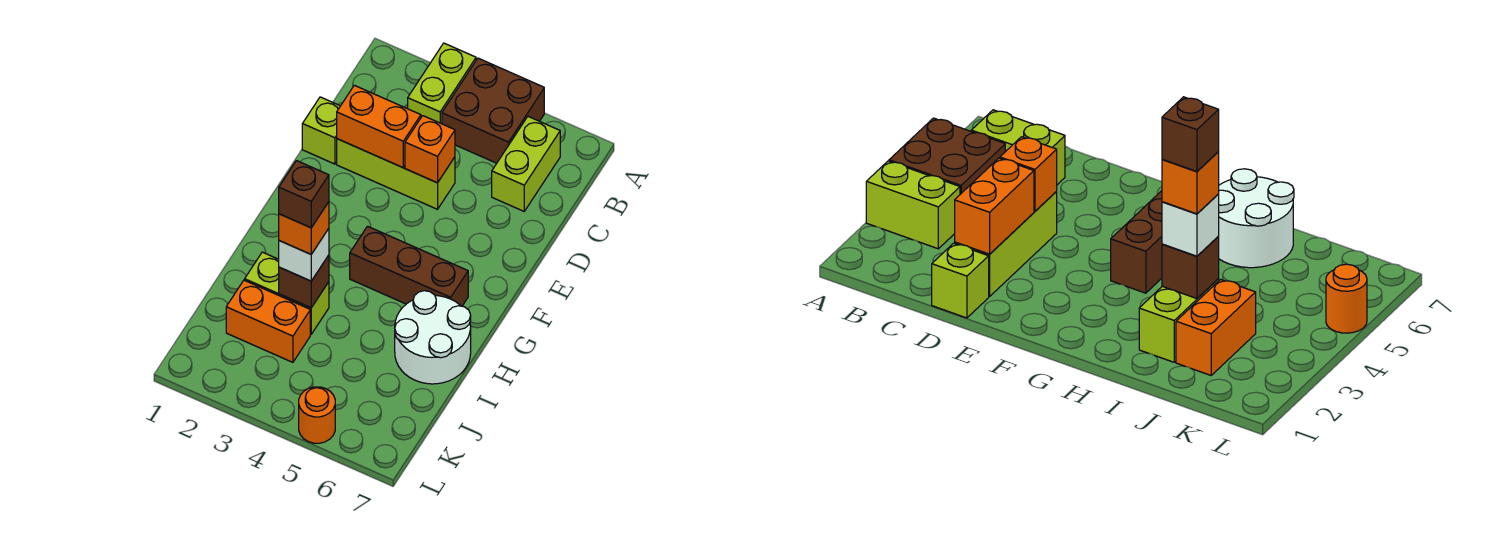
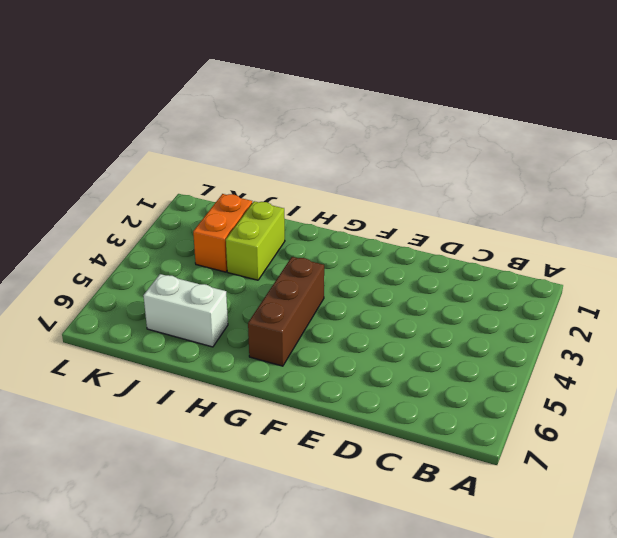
white 1x2 brick [143,274,228,347] -> white 2x2 round brick [395,291,471,384]
none -> lime 1x2 brick [407,43,476,124]
none -> brown 2x2 brick [442,58,544,163]
none -> lime 1x2 brick [492,117,560,211]

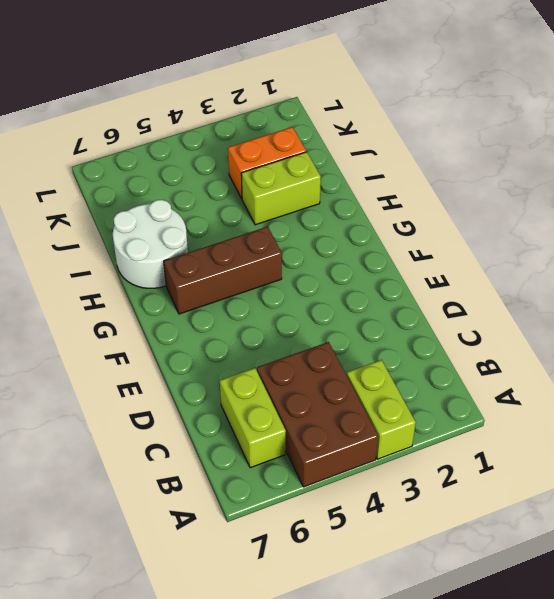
brown 2x3 brick [257,342,378,487] -> brown 2x2 brick [442,58,544,163]
none -> lime 1x1 brick [302,97,340,164]
none -> lime 1x3 brick [337,139,455,209]
none -> orange 1x1 round brick [299,387,335,443]

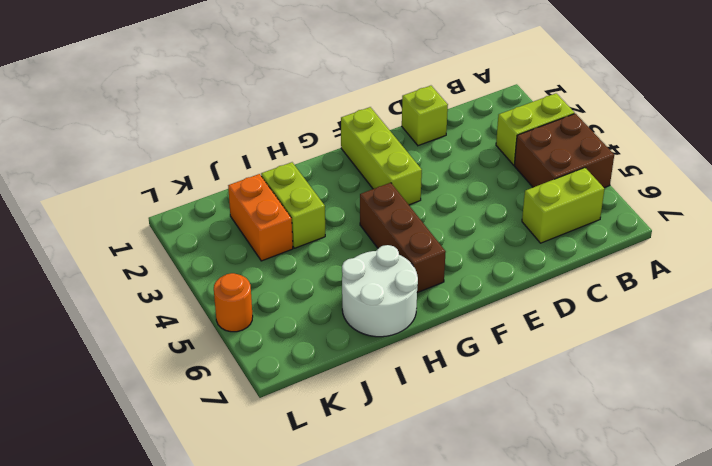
lime 1x3 brick [341,107,422,205] -> lime 1x3 brick moved to [337,139,455,209]
none -> orange 1x2 brick [337,85,421,168]
none -> orange 1x1 brick [405,116,455,183]
none -> brown 1x1 brick [279,255,329,308]

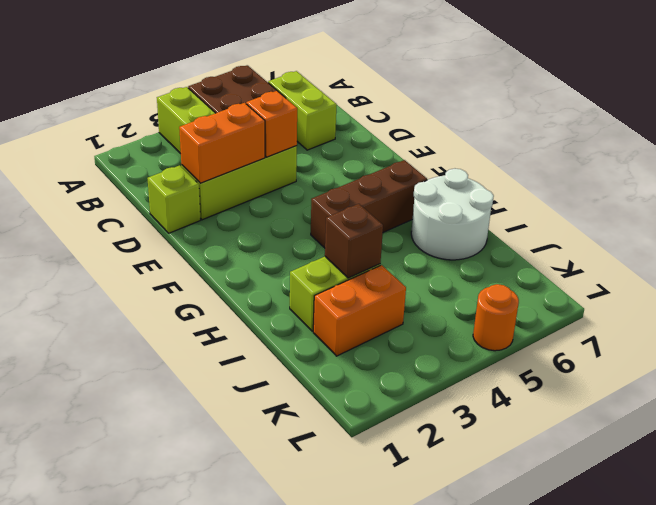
none -> white 1x1 brick [279,229,329,281]
none -> orange 1x1 brick [279,202,329,254]
none -> brown 1x1 brick [279,161,329,228]

